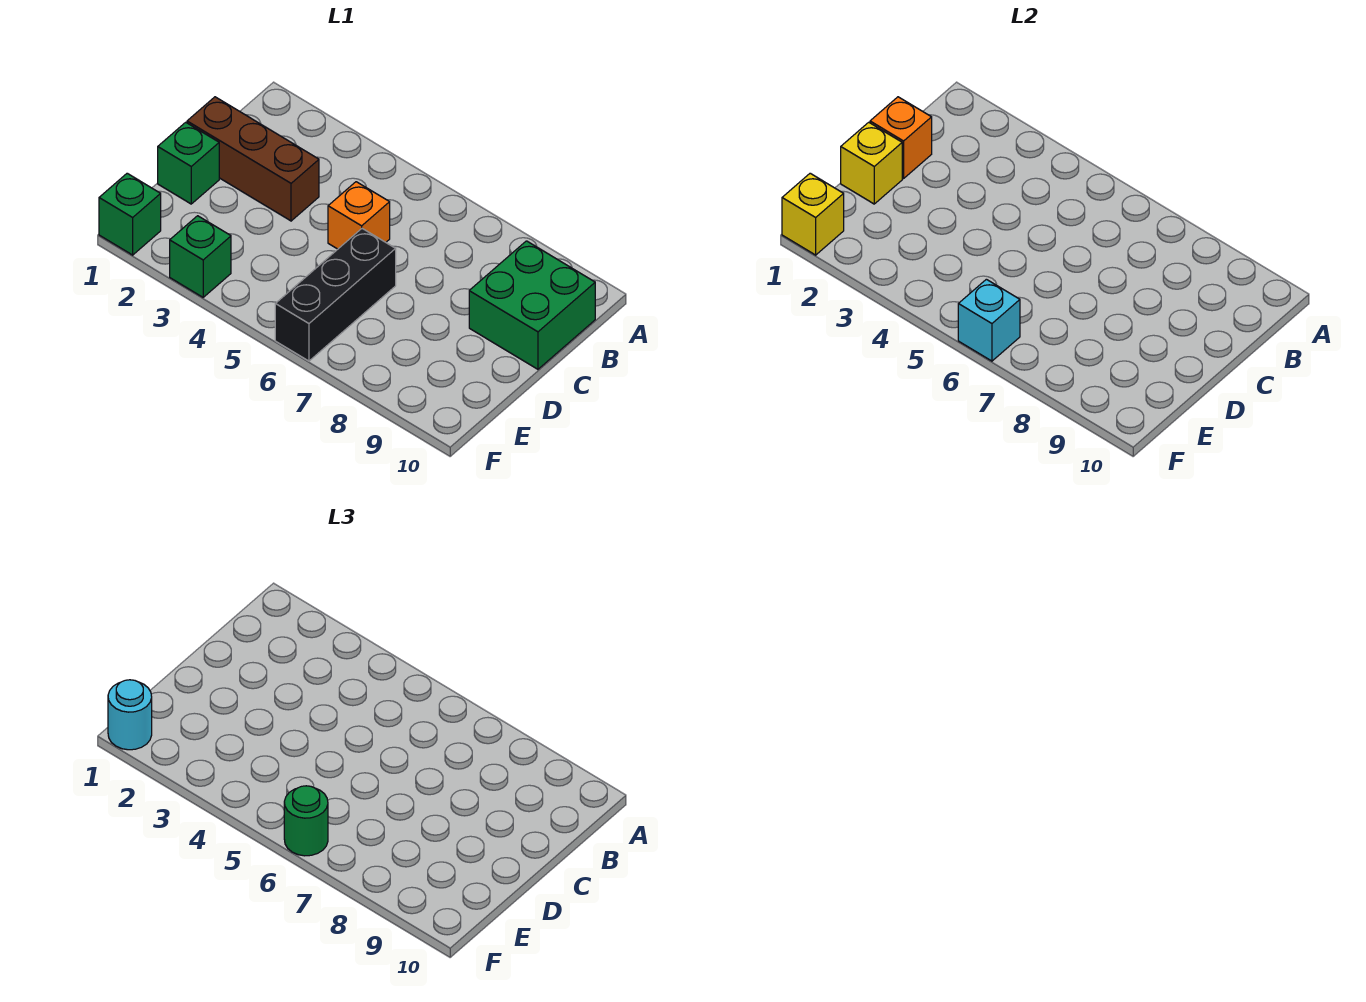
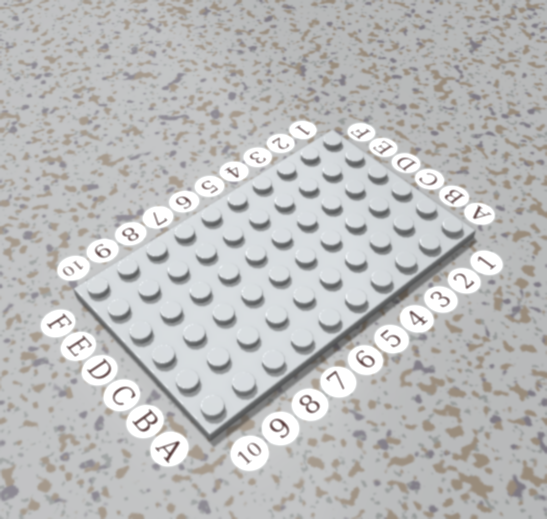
none -> green 2x2 brick [469,241,595,369]
none -> brown 1x3 brick [187,97,319,221]
none -> orange 1x1 brick [328,182,390,249]

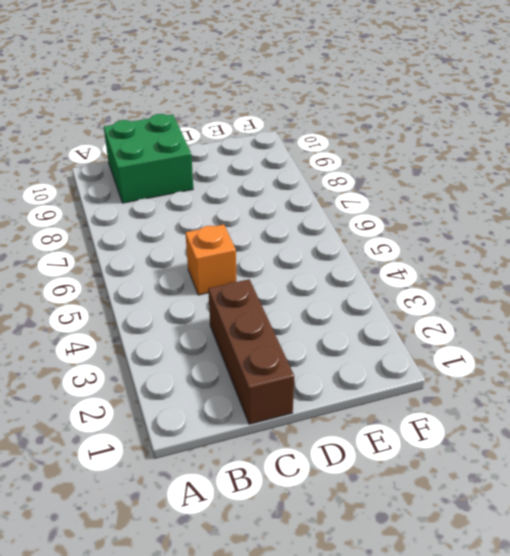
none -> green 1x1 brick [158,122,219,204]
none -> black 1x3 brick [275,229,396,361]
none -> green 1x1 brick [99,173,161,255]

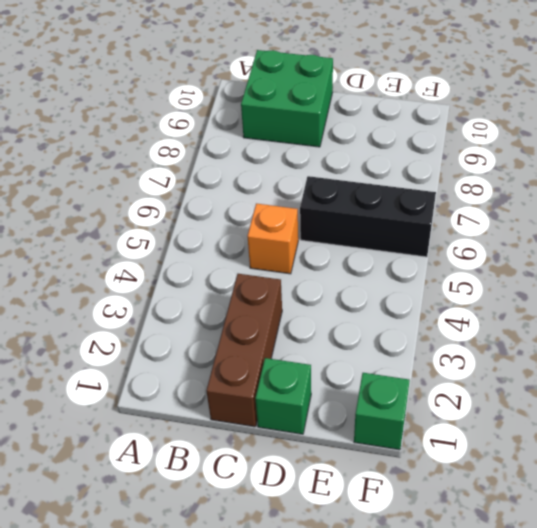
none -> green 1x1 brick [170,216,231,297]
none -> orange 1x1 brick [870,97,932,178]
none -> yellow 1x1 brick [841,122,902,204]

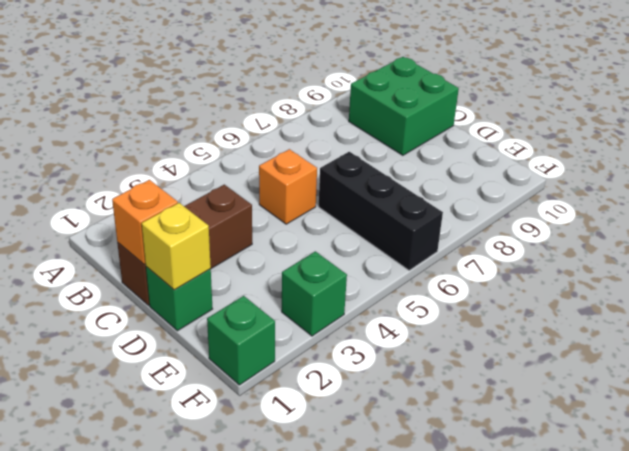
none -> yellow 1x1 brick [782,173,844,255]
none -> cyan 1x1 brick [958,279,1020,361]
none -> cyan 1x1 round brick [108,680,152,750]

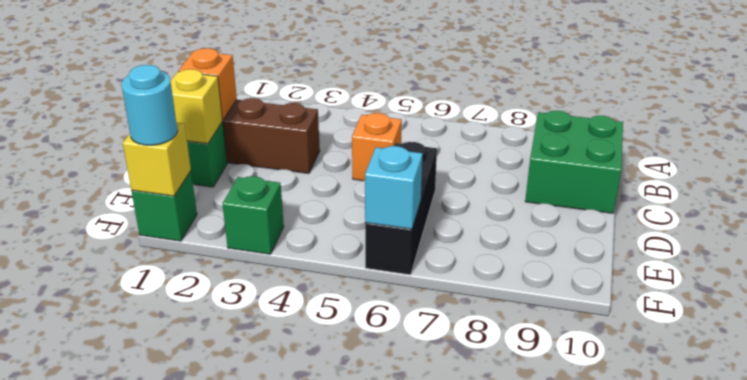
none -> green 1x1 round brick [284,786,328,856]

